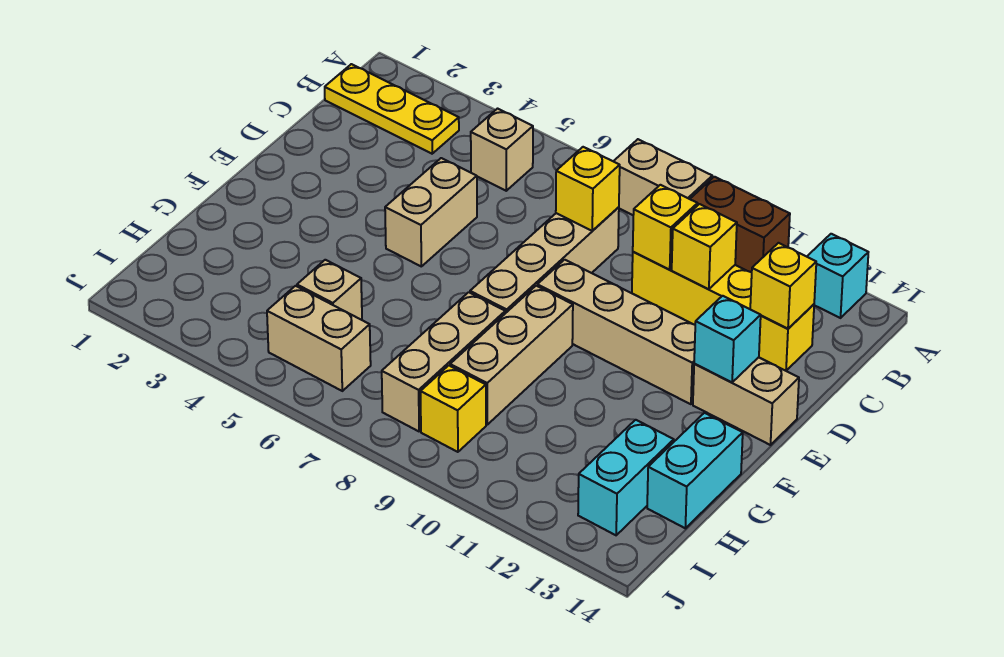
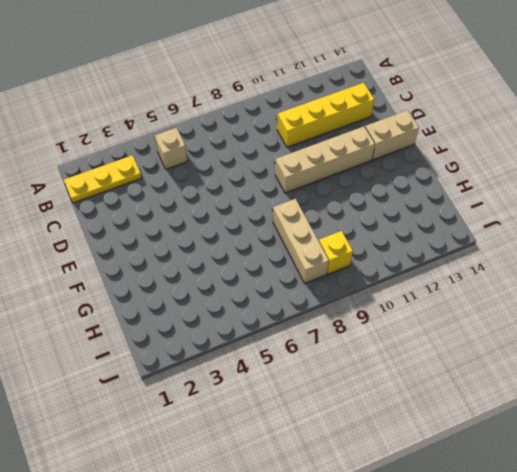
none -> tan 1x2 brick [613,139,712,215]
none -> brown 1x2 brick [690,177,790,272]
none -> cyan 1x1 brick [807,234,868,318]

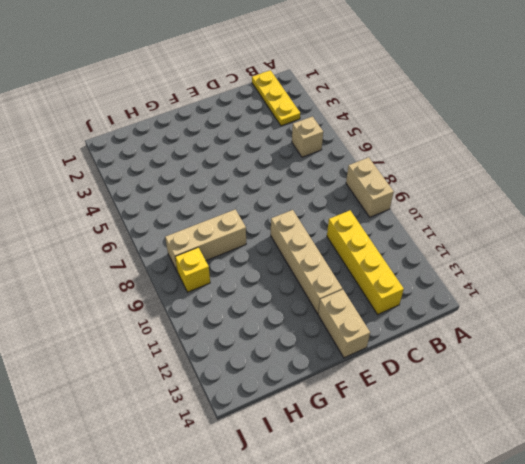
none -> brown 1x2 brick [690,177,790,272]
none -> cyan 1x1 brick [807,234,868,318]
none -> tan 1x4 brick [470,207,619,313]

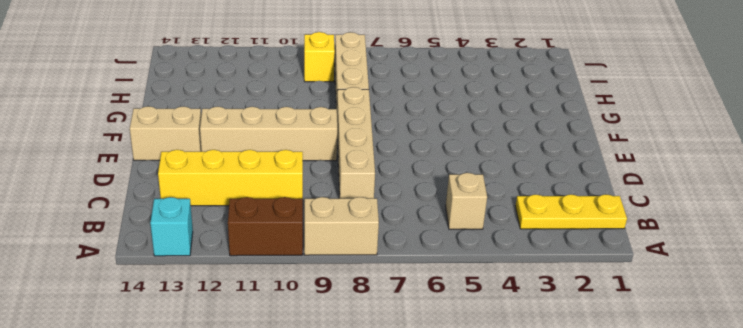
none -> tan 1x2 brick [385,158,477,266]
none -> tan 1x3 brick [450,286,573,425]
none -> cyan 1x2 brick [647,413,743,528]

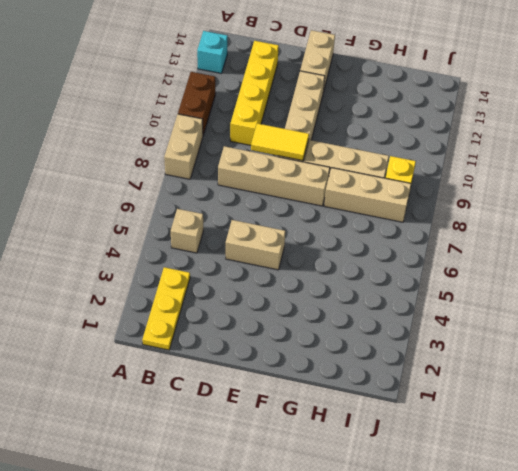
yellow 1x2 tile [251,123,309,161] -> none
none -> cyan 1x2 brick [647,413,743,528]
none -> tan 1x1 brick [297,260,362,320]
none -> cyan 1x2 brick [578,420,674,535]

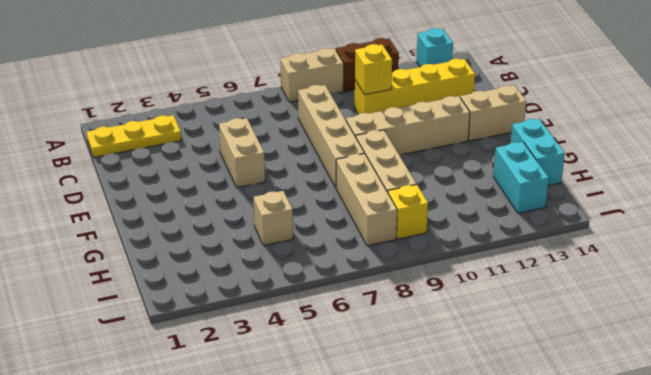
none -> tan 1x1 brick [471,109,533,191]
none -> tan 1x2 brick [267,286,371,391]
none -> yellow 1x1 brick [556,147,620,231]

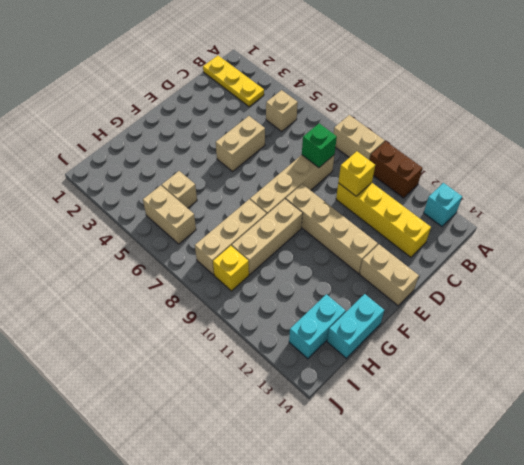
green 1x1 brick [302,123,337,168] -> yellow 1x1 brick [556,147,620,231]
none -> yellow 1x1 brick [672,204,737,289]
none -> yellow 1x1 brick [750,243,816,329]
none -> cyan 1x1 brick [694,296,761,382]

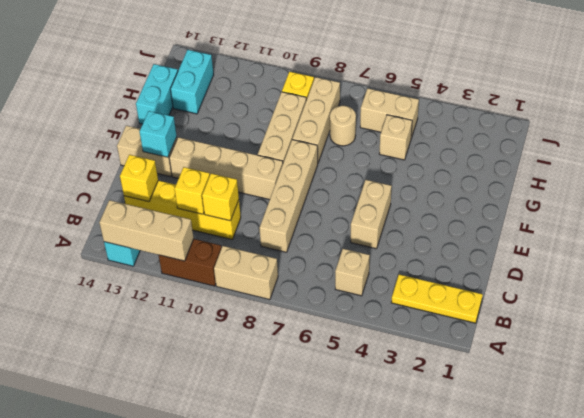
tan 1x3 brick [99,200,194,261] -> none
tan 1x1 round brick [330,106,356,146] -> none
none -> yellow 1x1 brick [556,147,620,231]

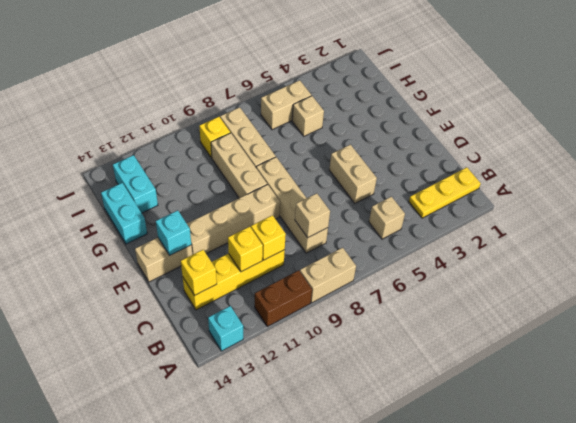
tan 1x1 brick [295,193,330,238] -> yellow 1x1 brick [556,147,620,231]

